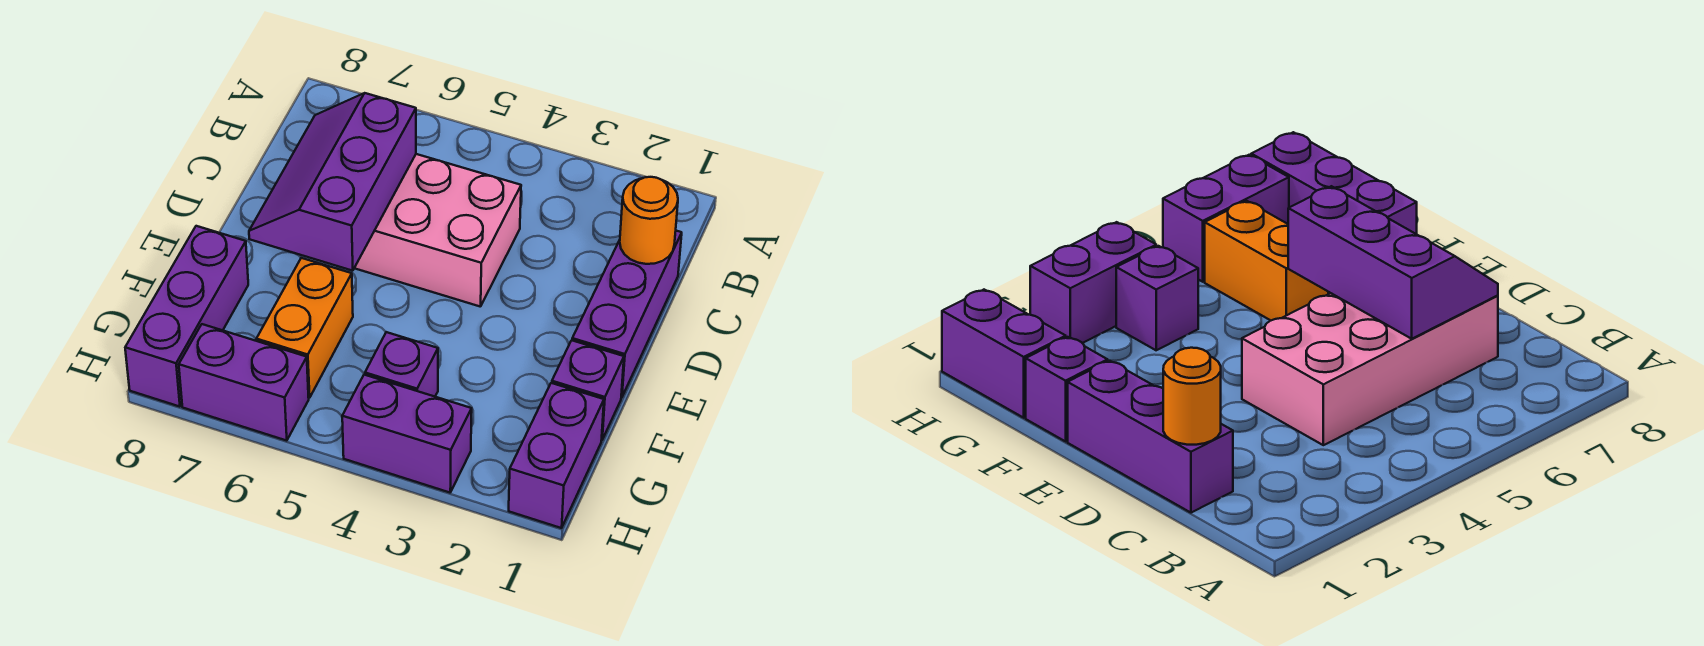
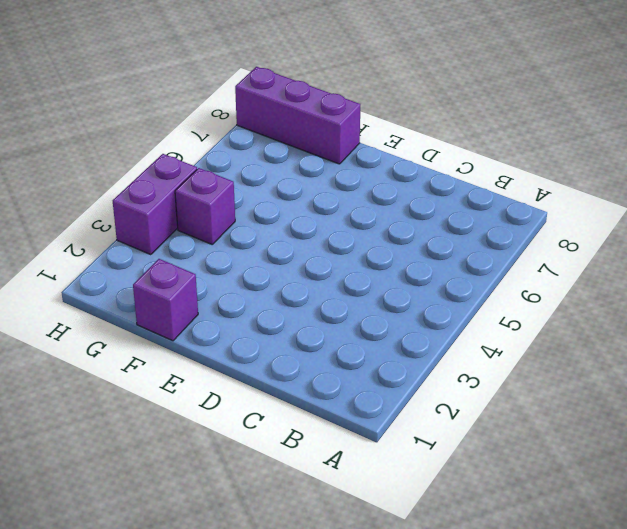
none -> purple 1x3 brick [572,231,682,397]
none -> pink 2x4 brick [355,154,521,307]

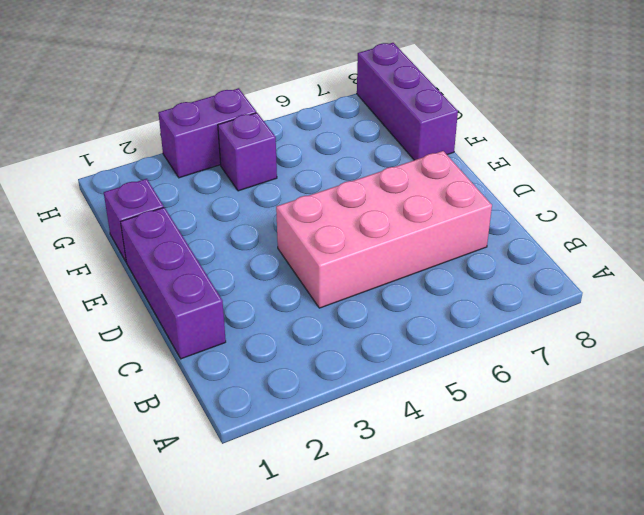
none -> orange 1x2 brick [256,258,353,398]
none -> purple 1x2 brick [509,383,604,528]

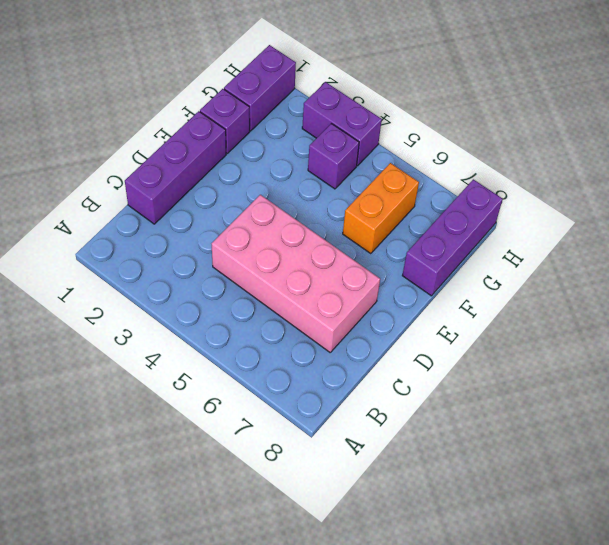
none -> purple 1x2 brick [179,324,309,441]
none -> orange 1x1 round brick [620,177,678,264]

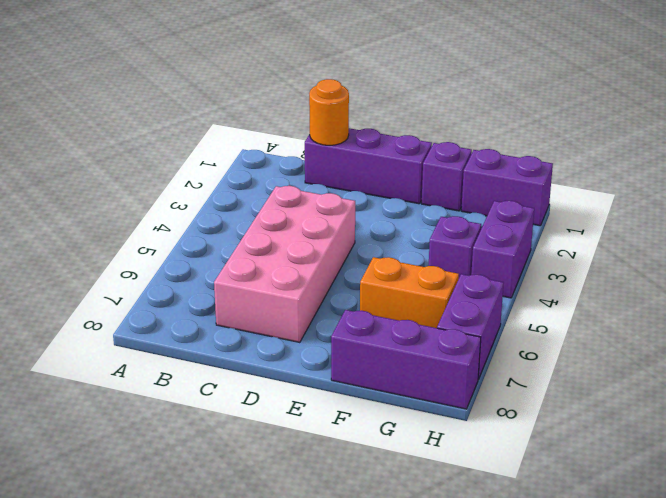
none -> purple 2x3 slope [249,93,416,271]

